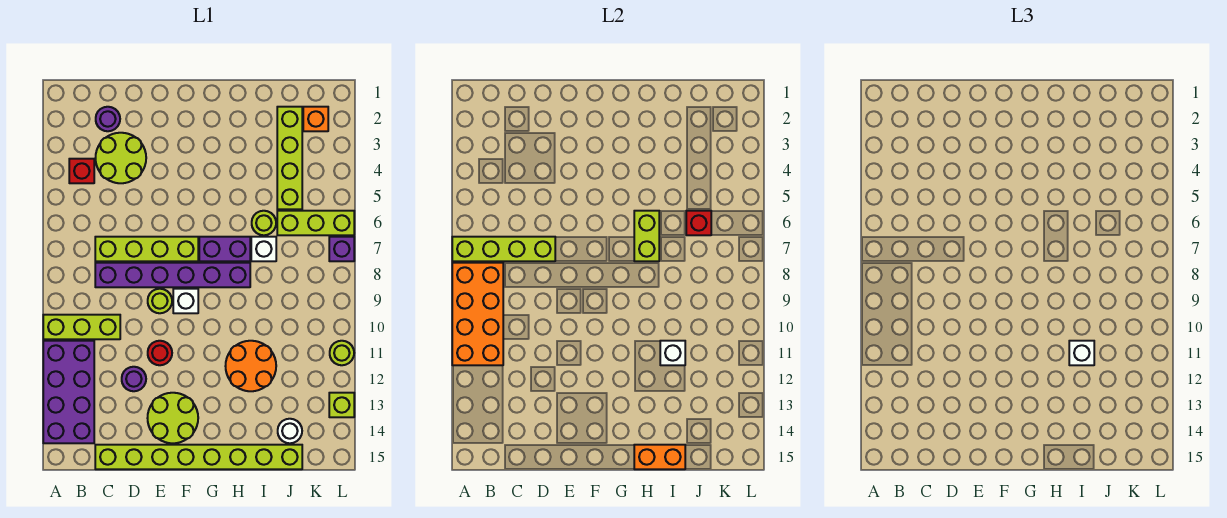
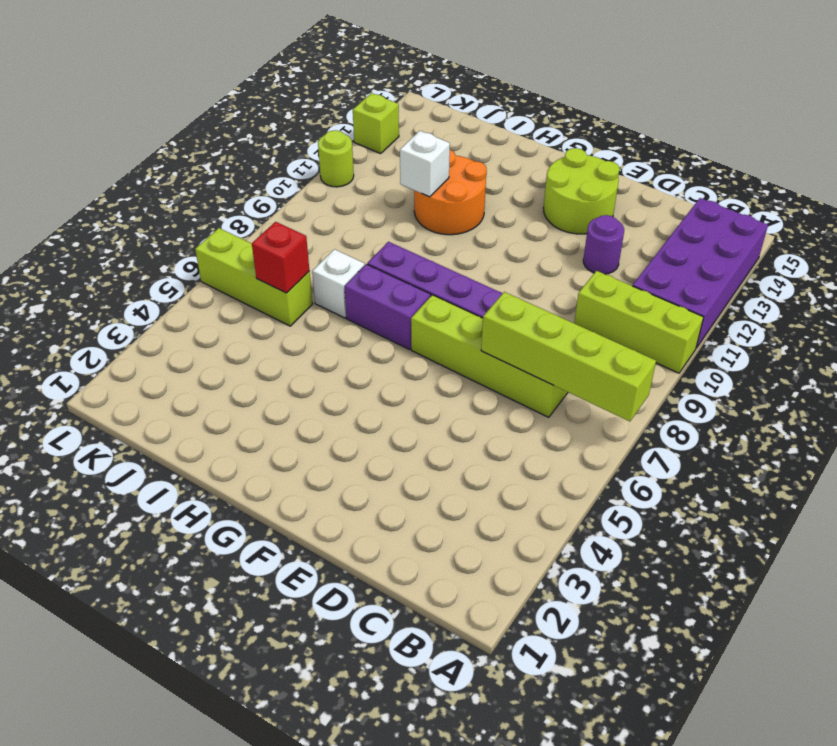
none -> red 1x1 brick [69,159,94,183]
none -> purple 1x1 round brick [96,107,120,131]
none -> lime 2x2 round brick [96,133,146,183]
none -> lime 1x8 brick [95,445,302,469]

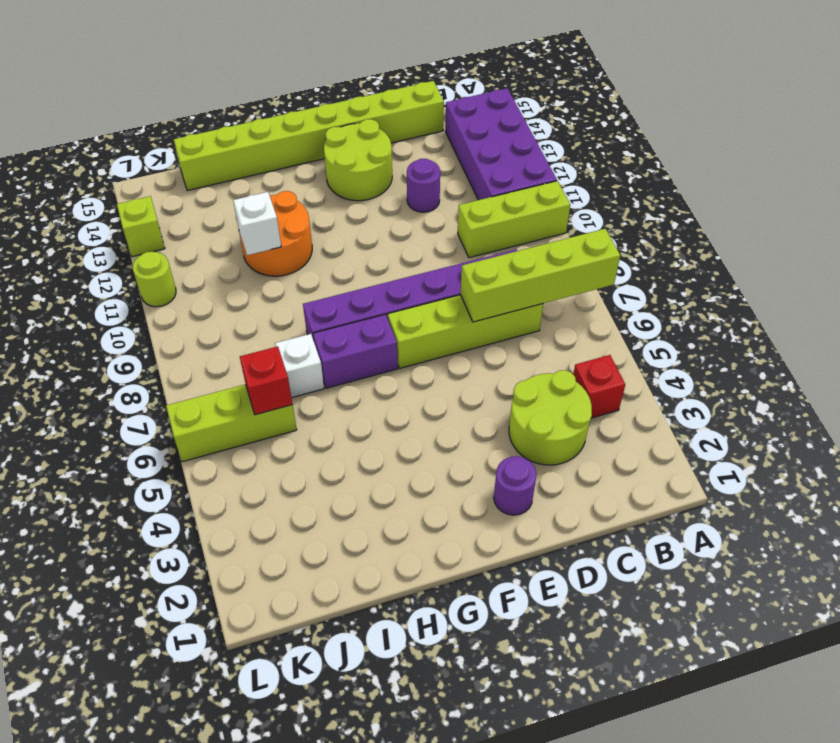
purple 1x1 round brick [494,456,537,515] -> purple 1x1 round brick moved to [96,107,120,131]
none -> lime 1x1 round brick [148,289,172,313]
none -> red 1x1 round brick [148,341,172,365]
none -> white 1x1 brick [173,289,198,313]
none -> lime 1x1 round brick [252,211,276,235]

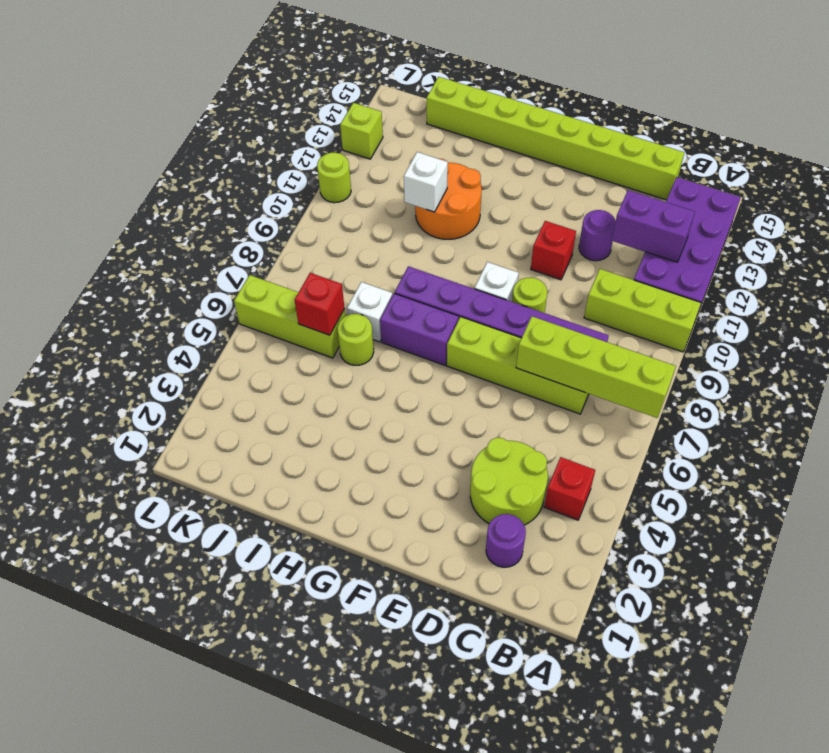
purple 1x2 brick [612,190,695,262] -> none
red 1x1 brick [531,221,576,280] -> red 1x1 round brick [148,341,172,365]
none -> lime 2x2 round brick [148,393,198,443]
none -> lime 1x4 brick [277,107,302,209]
none -> white 1x1 round brick [278,419,302,443]
none -> orange 1x1 brick [303,107,328,131]

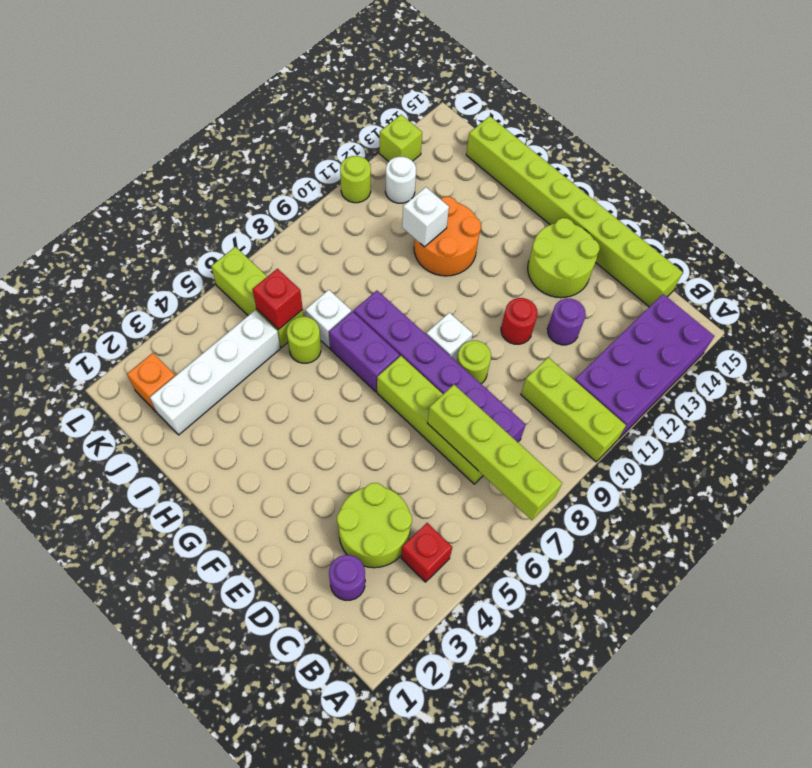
white 1x4 brick [150,310,280,435] -> lime 1x4 brick [277,107,302,209]
white 1x1 round brick [385,157,416,203] -> white 1x1 round brick moved to [278,419,302,443]
none -> purple 1x1 brick [329,237,354,261]
none -> orange 2x4 brick [452,263,503,365]
none -> lime 1x2 brick [634,211,659,261]
none -> orange 1x2 brick [634,445,685,469]

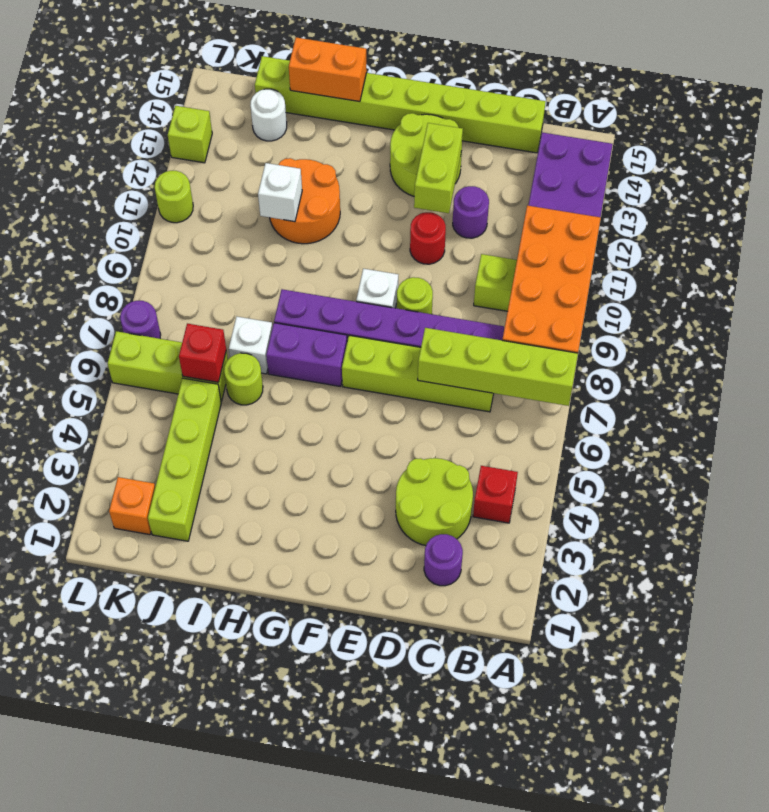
lime 1x2 brick [414,123,463,213] -> lime 1x2 brick moved to [634,211,659,261]
purple 1x1 round brick [120,301,161,339] -> purple 1x1 brick [329,237,354,261]
none -> white 1x1 brick [1069,341,1094,365]

